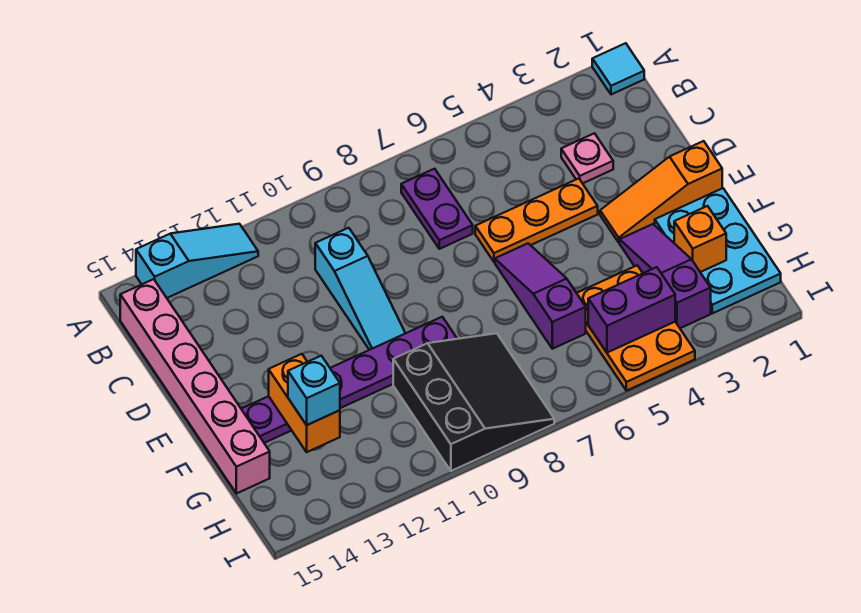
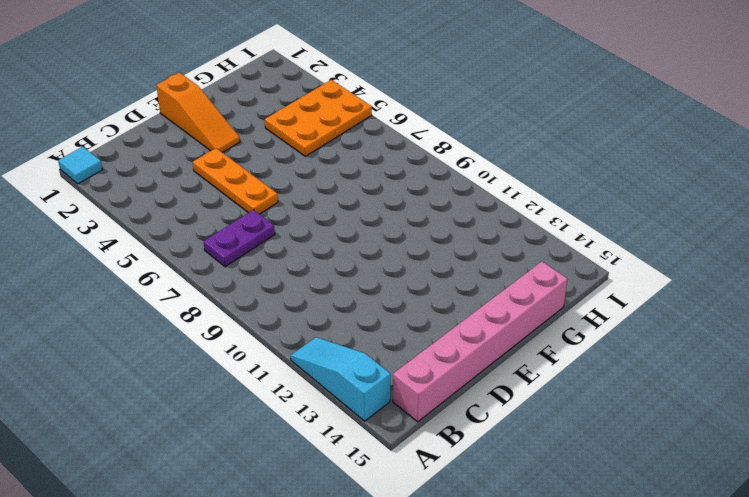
none -> pink 1x1 plate [561,133,613,183]
none -> cyan 1x3 slope [315,228,405,350]
none -> purple 1x3 slope [495,243,586,349]

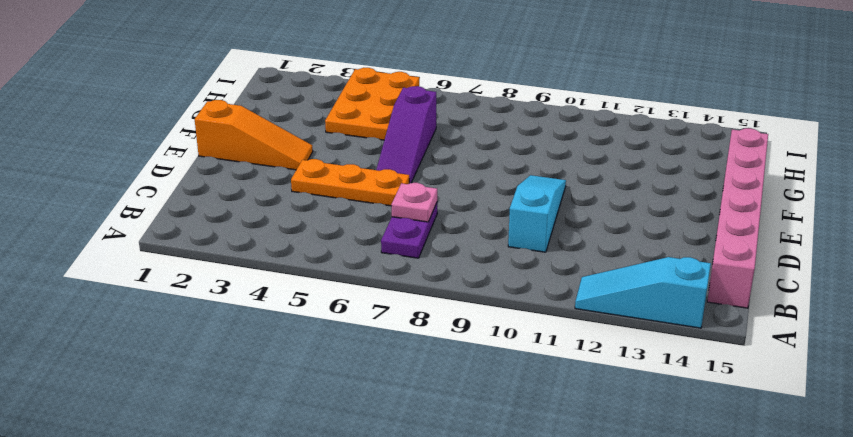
pink 1x1 plate [391,183,437,222] -> pink 1x1 plate moved to [561,133,613,183]
none -> cyan 1x1 tile [592,43,644,95]
none -> cyan 2x3 plate [655,188,781,313]
none -> purple 1x3 slope [620,224,711,328]

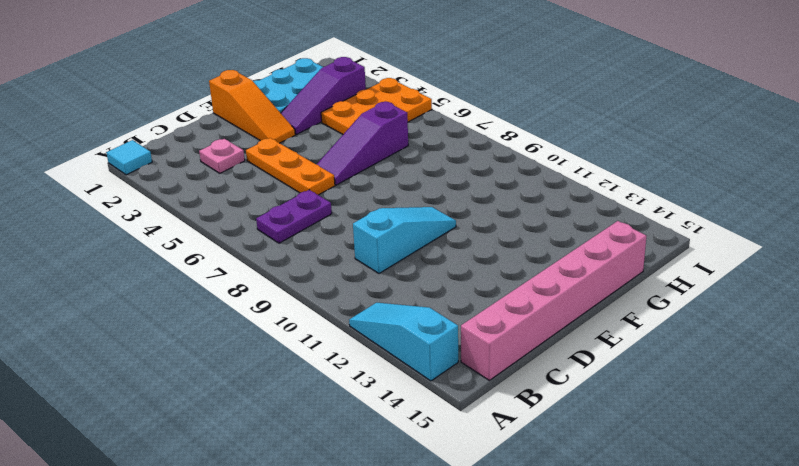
none -> purple 1x6 plate [242,317,457,443]
none -> black 3x3 slope [393,333,554,471]
none -> orange 1x2 brick [269,354,340,452]

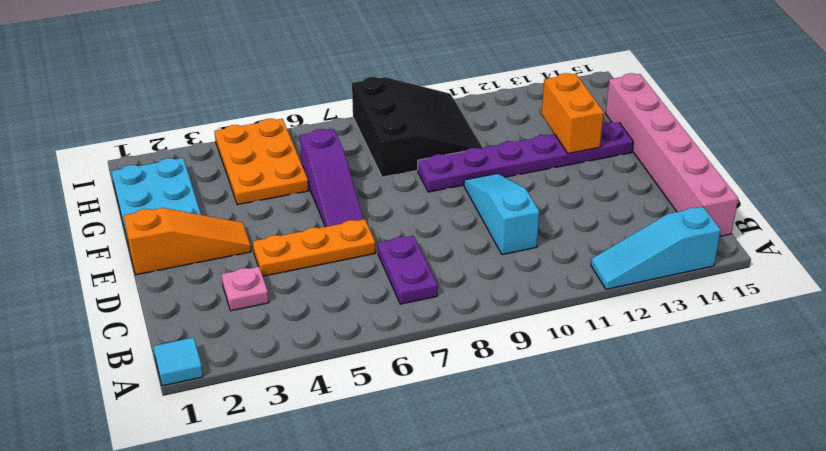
black 3x3 slope [352,77,482,177] -> black 3x3 slope turned to [393,333,554,471]
none -> purple 1x3 slope [620,224,711,328]
none -> orange 1x1 brick [674,206,726,272]
none -> purple 1x2 brick [588,267,675,353]

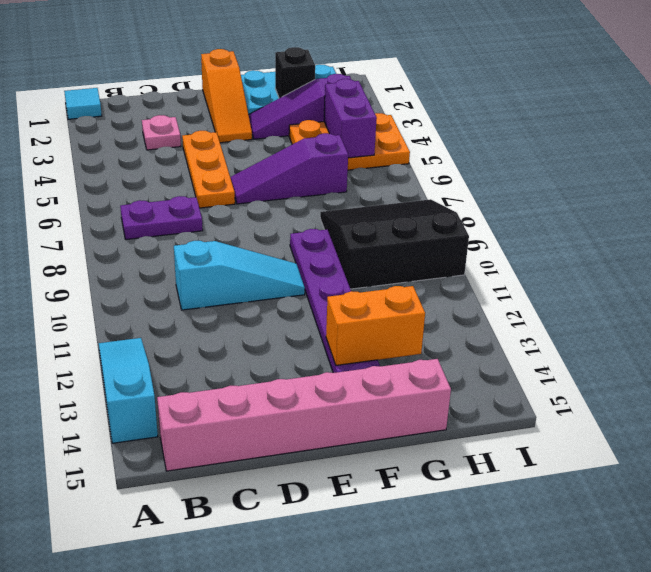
black 1x1 brick [275,47,315,98] -> orange 1x1 brick [674,206,726,272]
none -> cyan 1x1 brick [288,356,340,425]

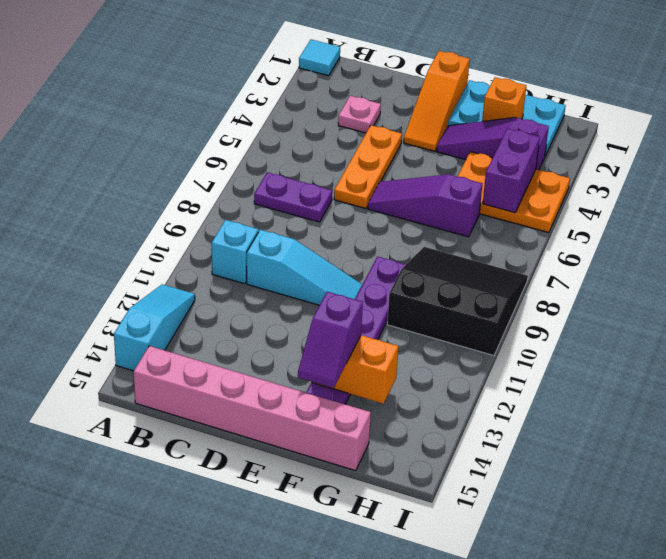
cyan 1x1 brick [212,220,258,284] -> cyan 1x1 brick moved to [288,356,340,425]
purple 1x2 slope [298,292,363,388] -> none

